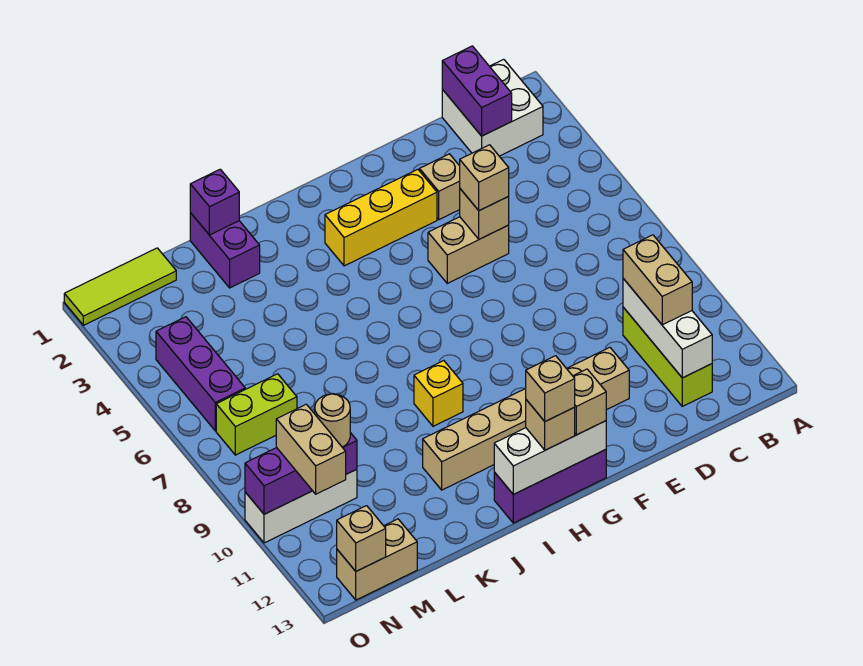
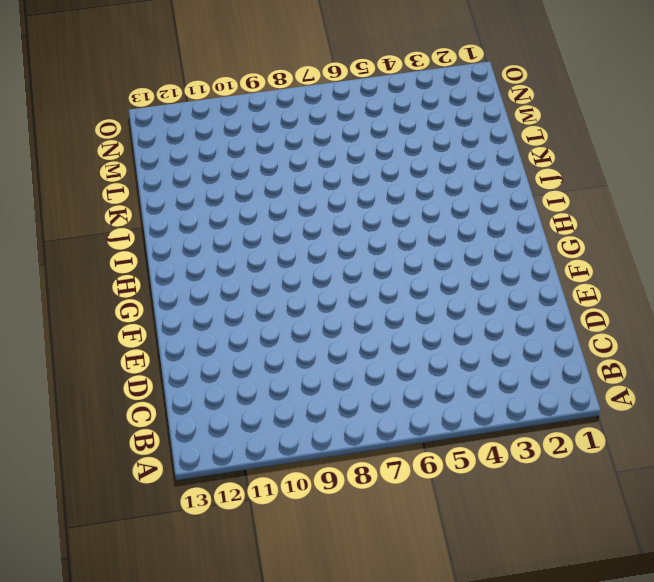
none -> white 2x2 brick [442,59,543,156]
none -> lime 1x3 brick [623,307,712,406]
none -> tan 1x1 brick [420,154,460,219]

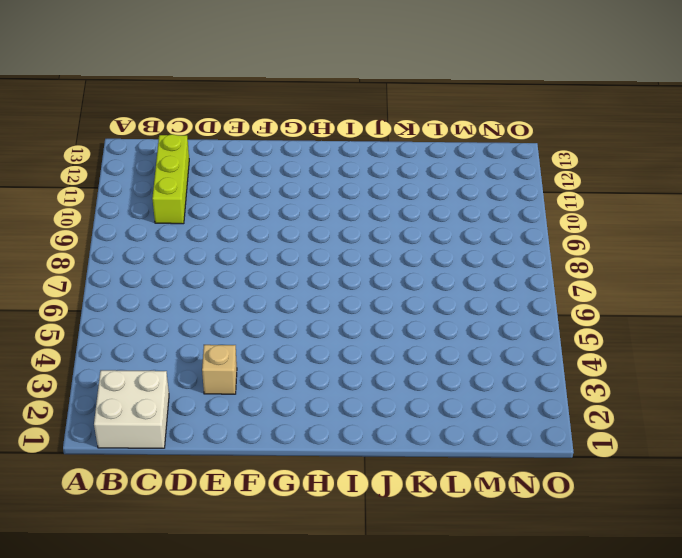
none -> tan 1x2 brick [428,217,509,283]
none -> tan 1x6 brick [423,347,629,490]
none -> yellow 1x3 brick [325,169,437,266]

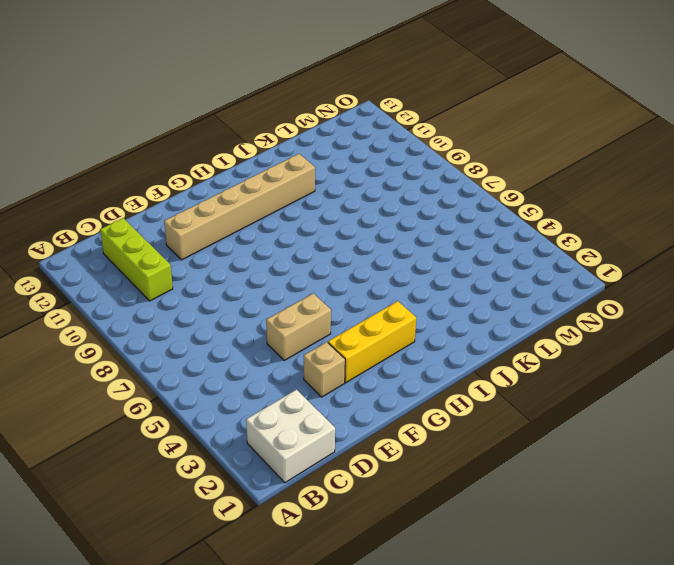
none -> purple 1x3 brick [494,450,606,523]
none -> yellow 1x1 brick [414,361,463,426]
none -> purple 1x2 brick [190,213,260,288]

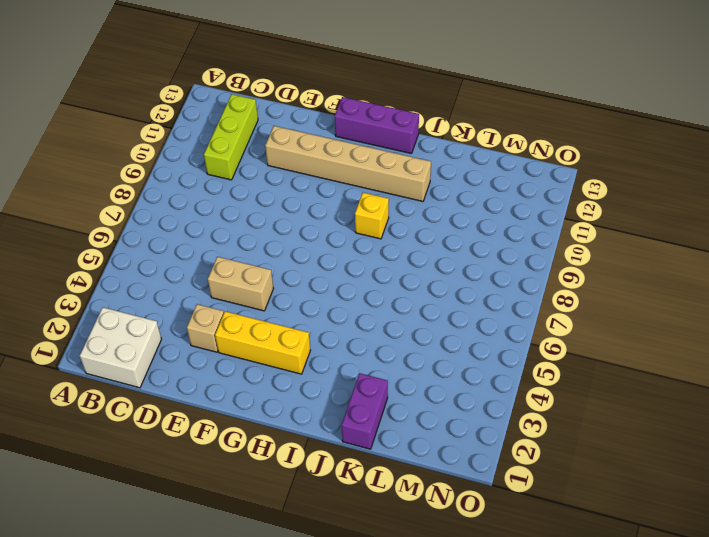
none -> lime 1x3 tile [64,248,176,325]
none -> lime 1x2 brick [216,374,297,455]
none -> white 1x3 brick [245,469,357,543]

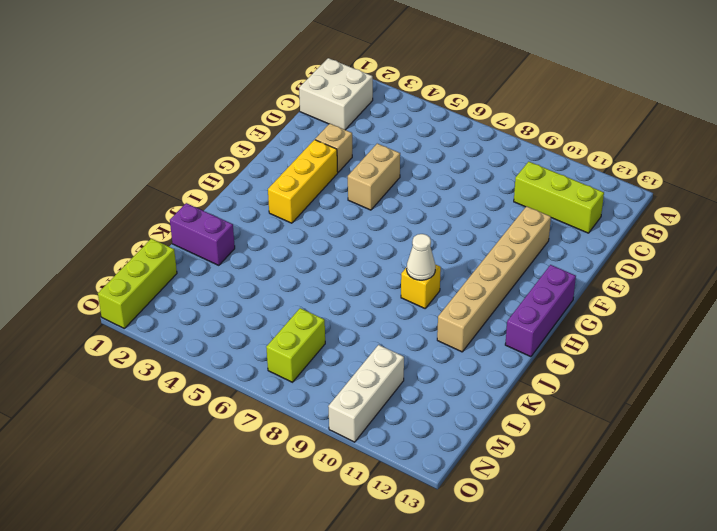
white 1x1 cone [407,234,435,280] -> none
lime 1x3 brick [98,239,177,328] -> lime 1x3 tile [64,248,176,325]
none -> tan 1x2 brick [337,519,417,600]
none -> purple 1x3 brick [156,317,245,431]
none -> purple 1x2 brick [442,46,512,136]

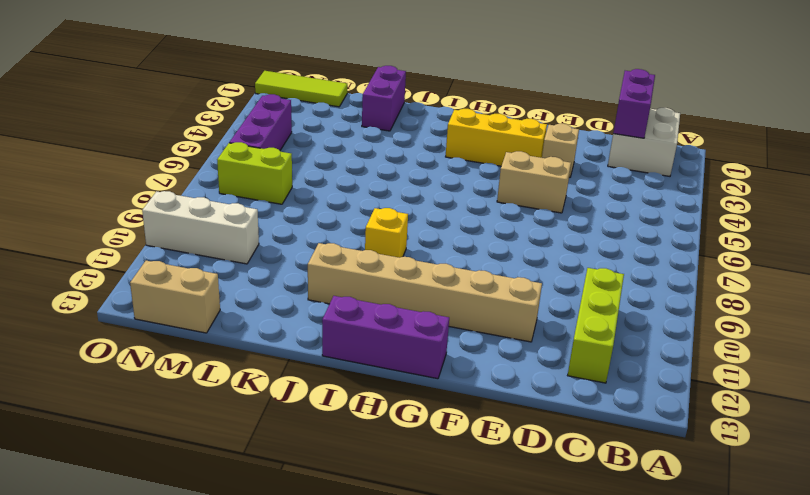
none -> white 1x3 brick [623,279,712,378]
none -> tan 1x1 brick [460,189,509,239]
none -> white 1x3 brick [494,421,606,494]

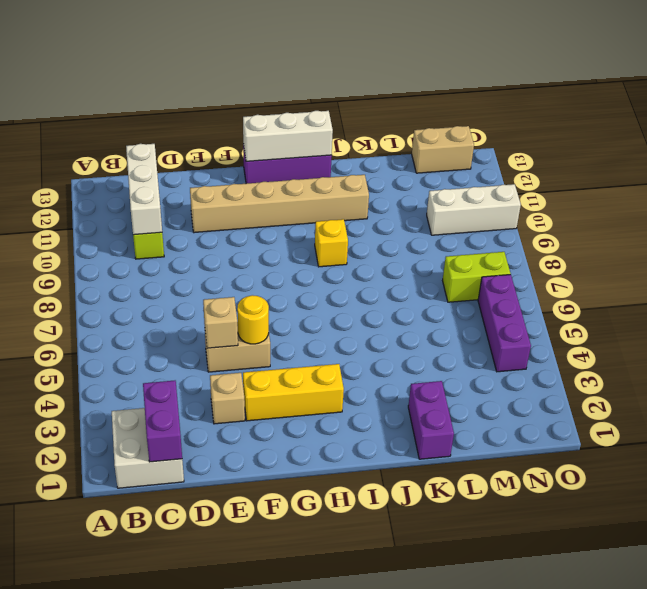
yellow 1x1 round brick [237,295,269,344] -> none
none -> lime 1x3 tile [64,248,176,325]
none -> purple 1x1 brick [190,169,239,235]
none -> purple 1x3 brick [245,433,357,514]

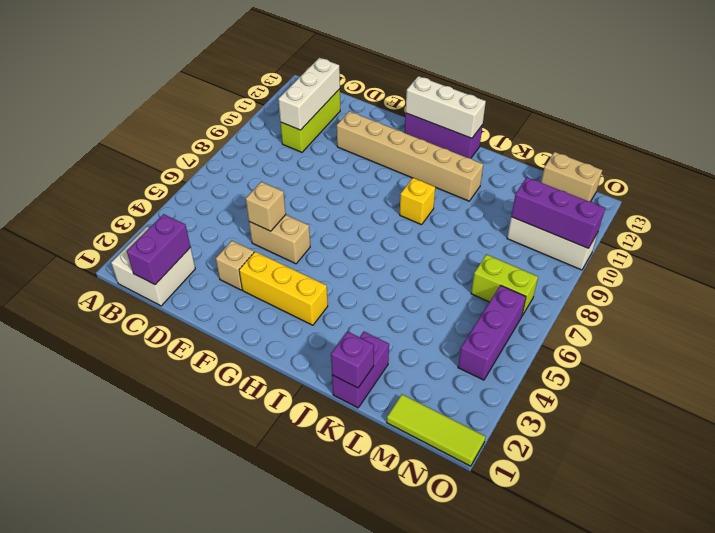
none -> tan 1x1 brick [337,506,386,571]
none -> tan 1x2 brick [623,235,692,325]
none -> tan 1x1 brick [460,145,509,211]

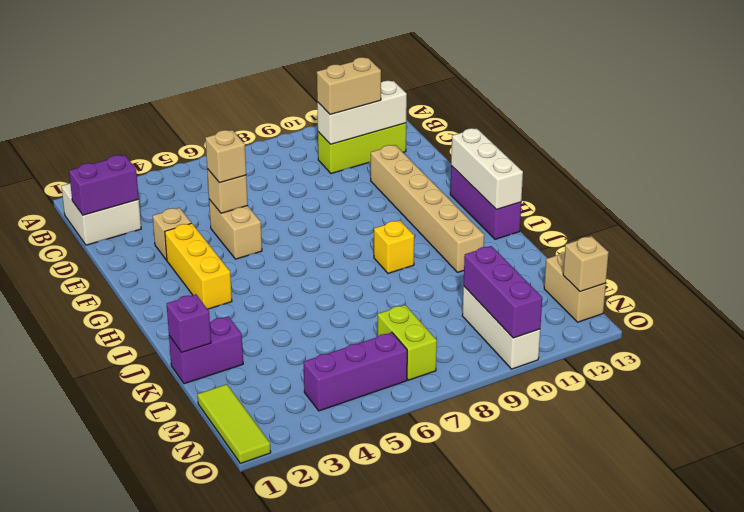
none -> tan 1x1 brick [573,369,606,435]
none -> tan 1x1 brick [526,400,575,450]
none -> tan 1x1 round brick [315,394,350,447]

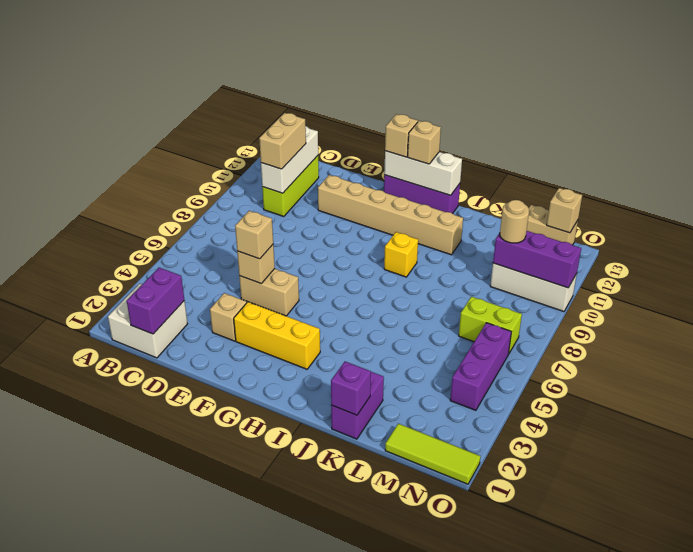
none -> tan 1x2 brick [276,404,346,494]
none -> tan 1x1 brick [525,356,575,421]

